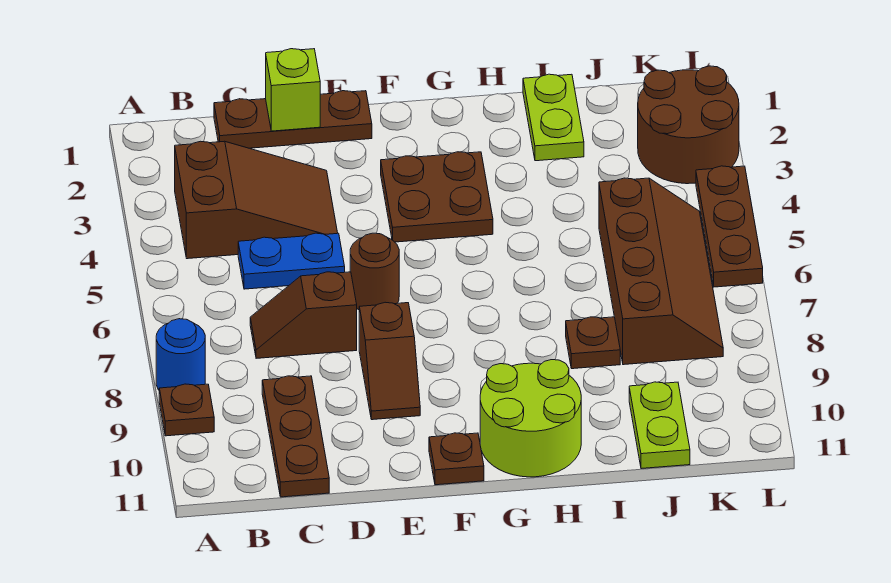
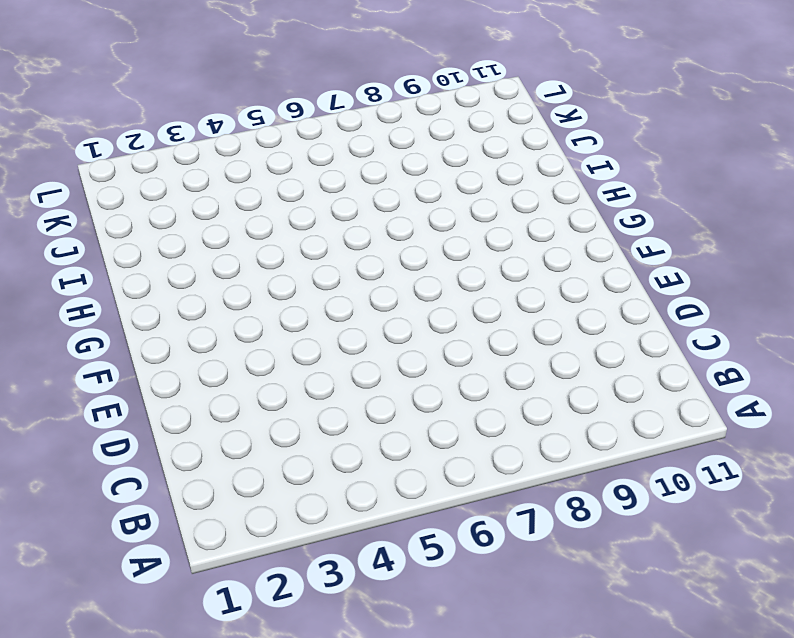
none -> blue 1x1 round brick [156,319,205,390]
none -> brown 1x1 plate [159,384,214,436]
none -> brown 2x3 slope [175,141,338,259]

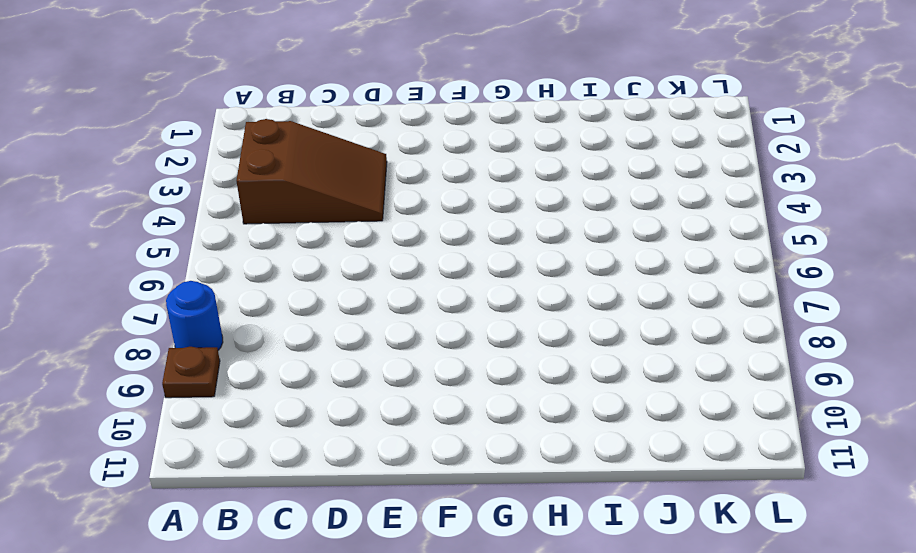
none -> brown 1x3 plate [214,91,372,148]
none -> blue 1x2 plate [238,233,345,289]
none -> brown 1x2 slope [250,272,357,358]

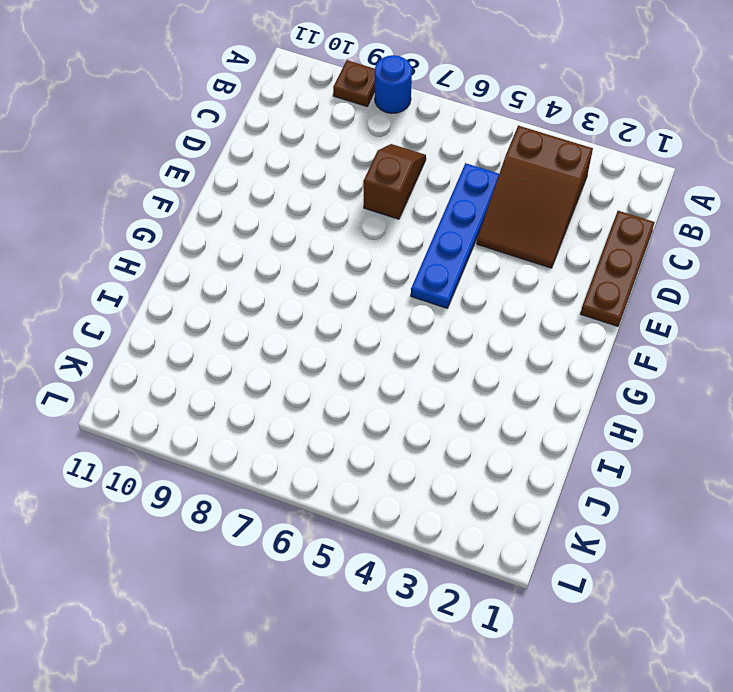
blue 1x4 plate [411,163,499,308] -> blue 1x2 plate [238,233,345,289]
none -> brown 1x3 plate [262,376,329,497]
none -> brown 1x1 round brick [350,233,399,310]
none -> brown 1x2 slope [359,302,420,420]

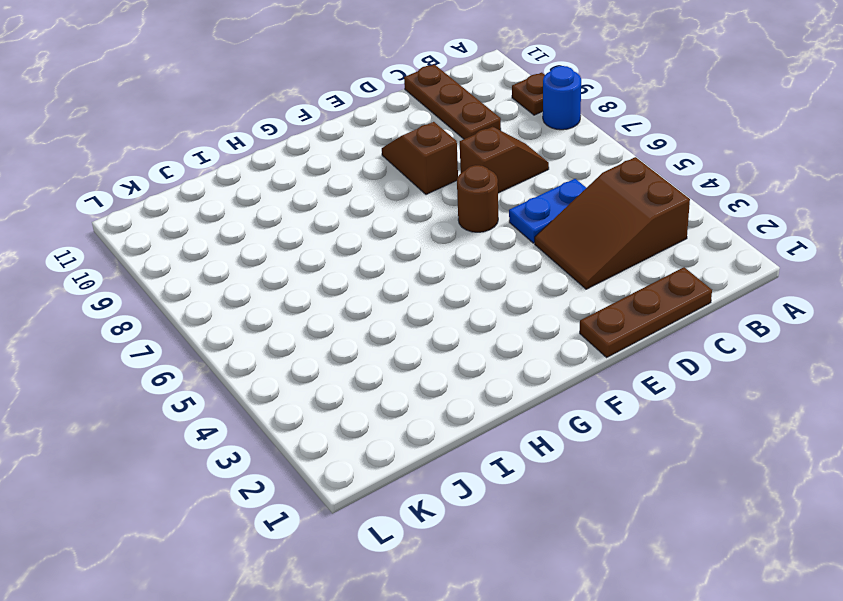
none -> brown 2x2 plate [381,152,493,242]
none -> brown 1x1 plate [429,433,484,485]
none -> lime 2x2 round brick [480,360,581,477]

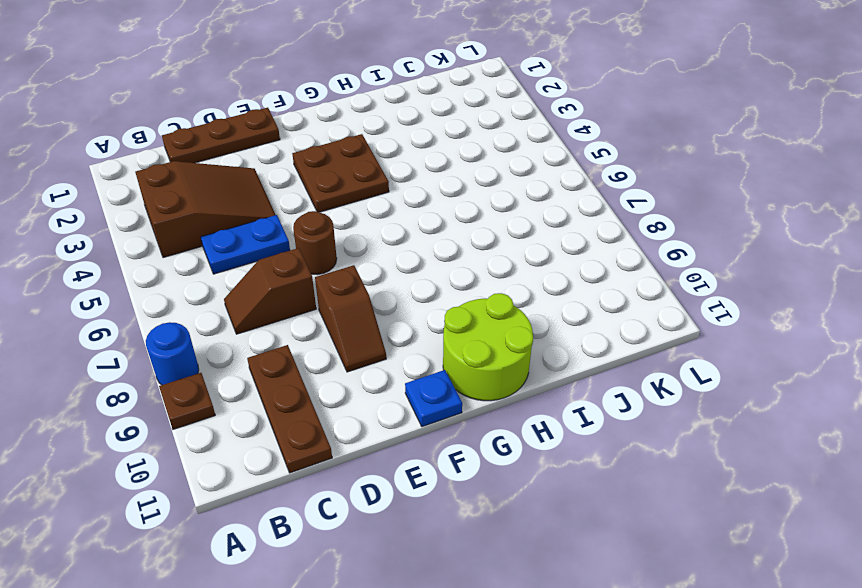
blue 1x1 plate [405,370,462,427] -> brown 1x1 plate [429,433,484,485]
none -> lime 1x2 plate [523,74,584,161]
none -> brown 1x1 plate [566,317,620,369]
none -> brown 2x4 slope [599,178,723,365]

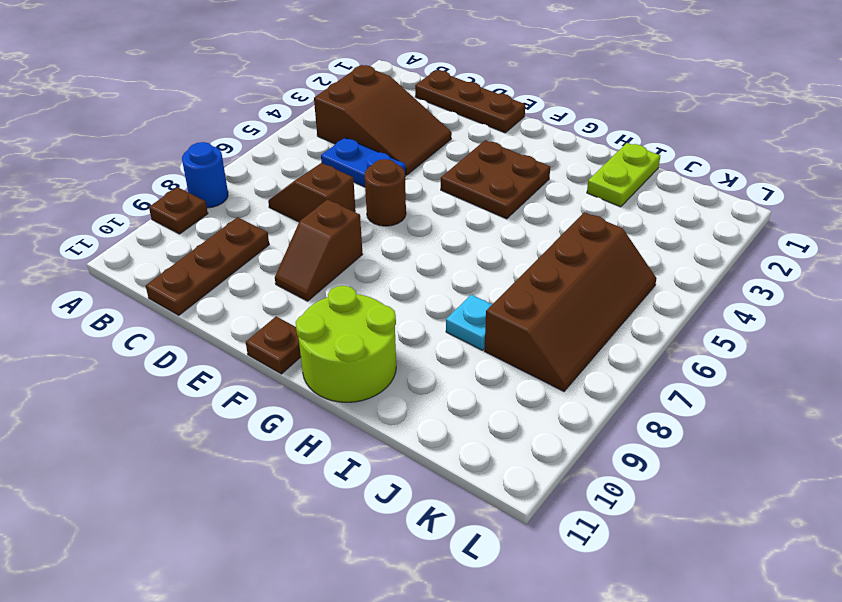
cyan 1x1 plate [446,295,492,350] -> brown 1x1 plate [566,317,620,369]
none -> lime 1x2 plate [629,382,690,469]
none -> brown 2x2 round brick [638,66,739,184]
none -> brown 1x3 plate [696,166,763,287]

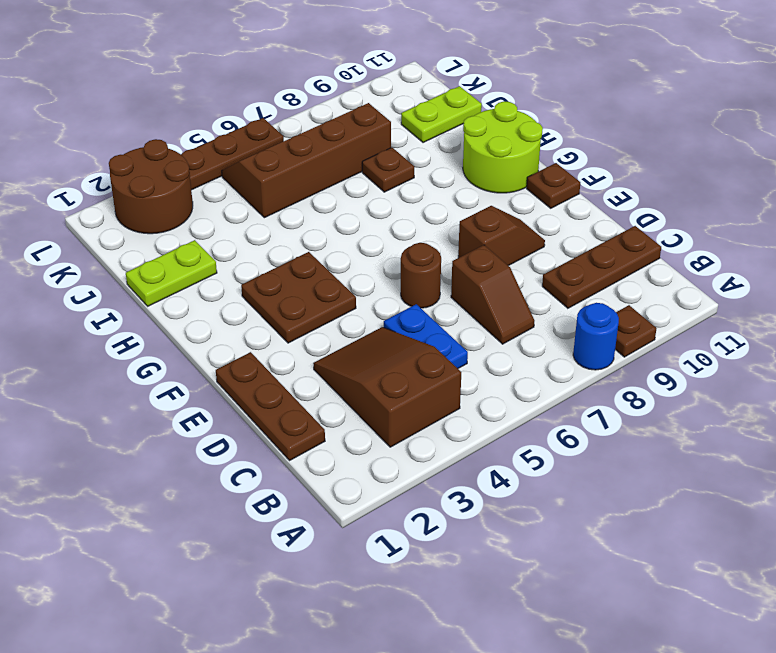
none -> lime 1x1 brick [266,49,320,131]

